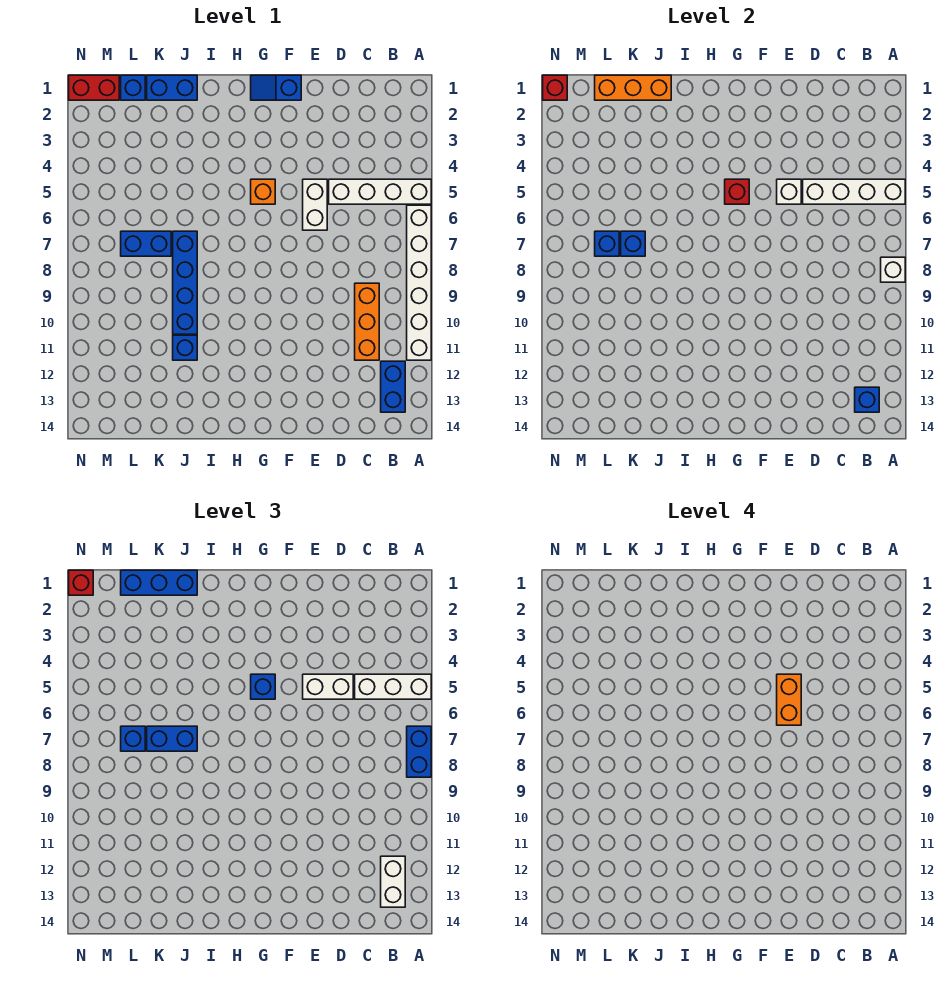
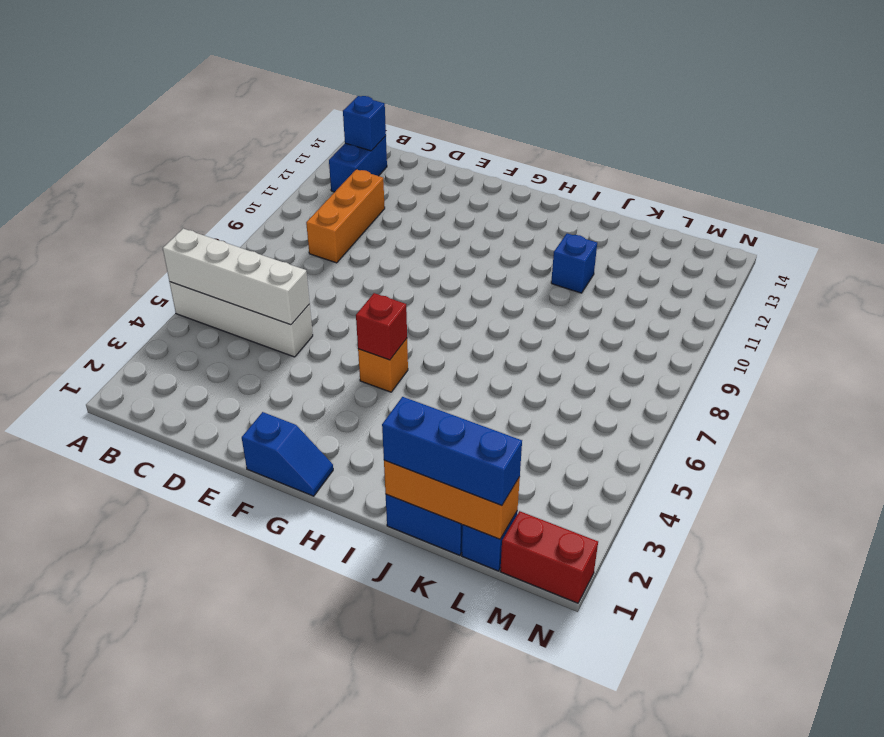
none -> white 1x6 brick [407,205,431,360]
none -> white 1x2 brick [303,179,327,230]
none -> blue 1x4 brick [173,231,197,334]
none -> blue 1x2 brick [121,231,171,256]

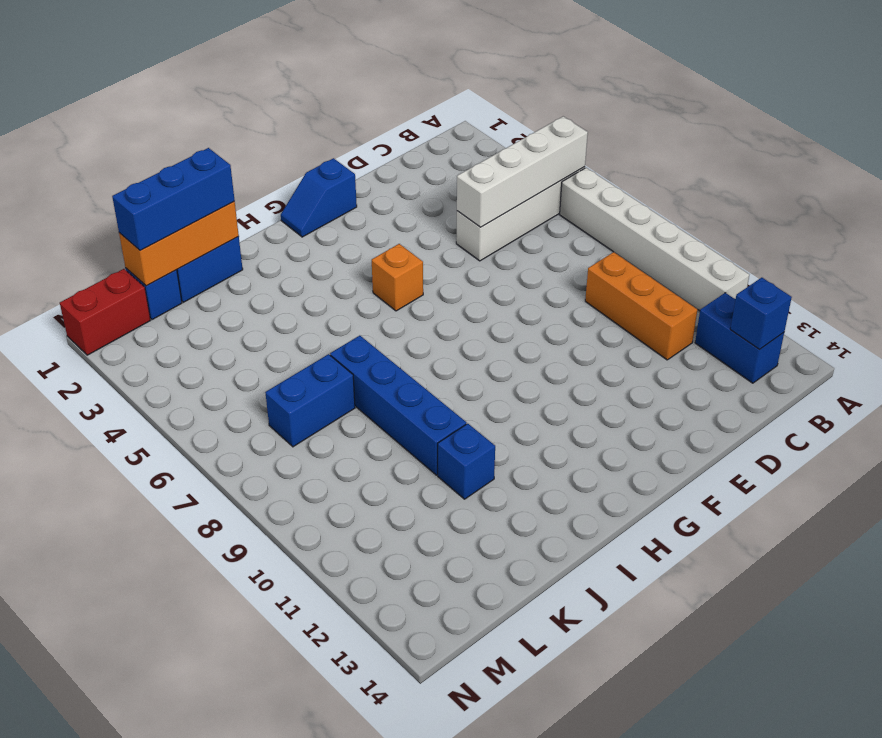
none -> white 1x2 brick [303,179,327,230]
none -> white 1x1 brick [881,257,905,282]
none -> white 1x1 brick [777,179,801,204]
none -> red 1x1 brick [725,179,749,204]

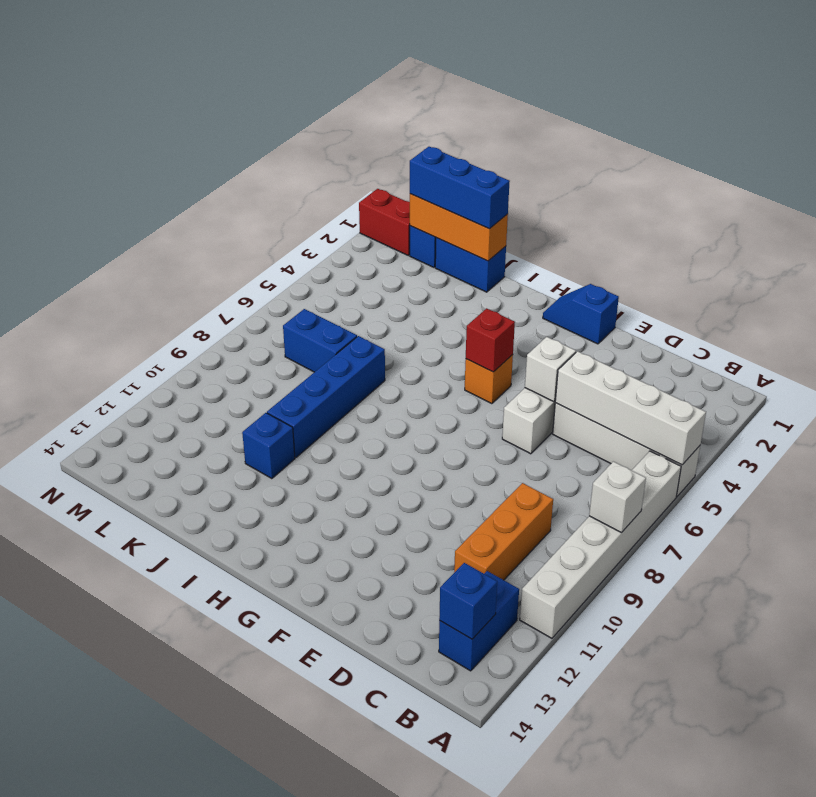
none -> blue 1x1 brick [621,231,645,256]
none -> blue 1x1 brick [595,231,619,256]
none -> red 1x1 brick [543,75,567,100]
none -> white 1x3 brick [355,674,431,699]

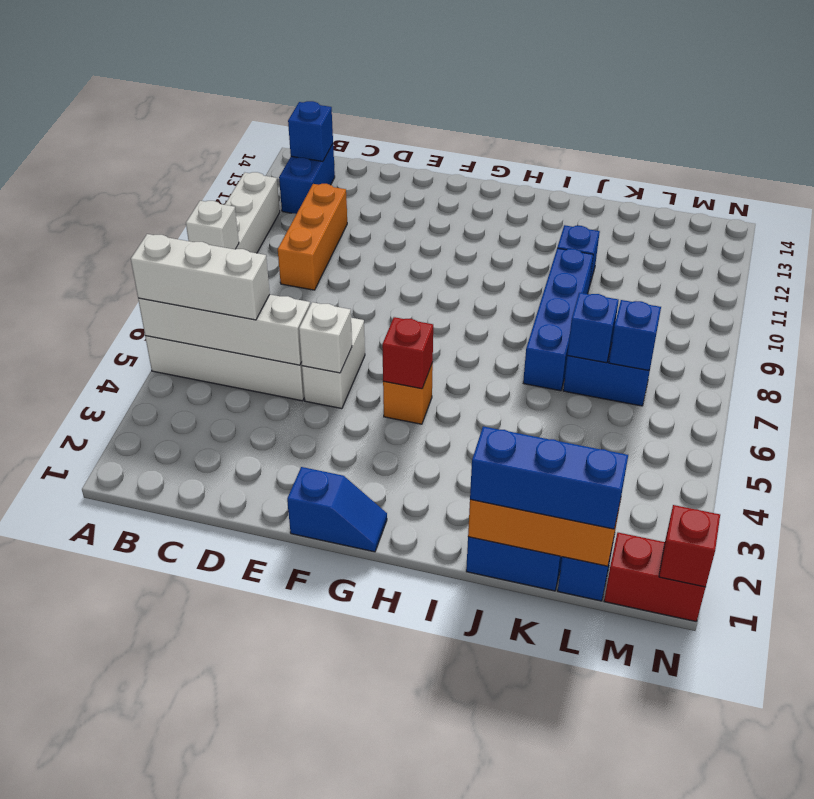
none -> blue 1x2 brick [407,726,431,777]
none -> white 1x2 brick [381,856,405,907]
none -> white 1x2 brick [303,674,353,699]
none -> blue 1x1 brick [251,674,275,699]

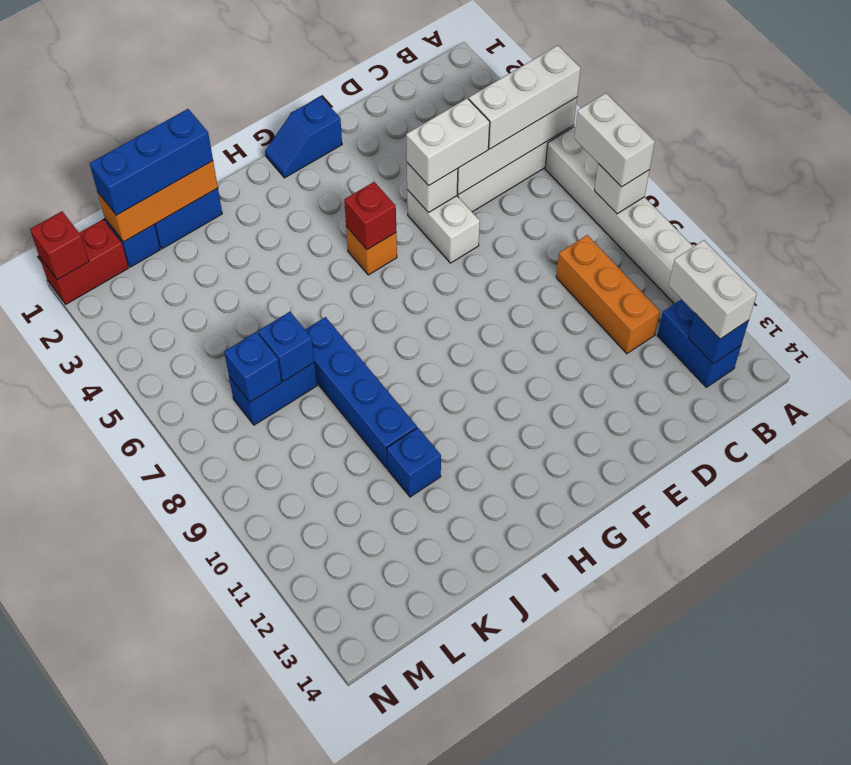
white 1x2 brick [574,93,655,187] -> blue 1x2 brick [407,726,431,777]
none -> blue 1x1 brick [251,674,275,699]
none -> blue 1x2 brick [147,726,197,751]
none -> blue 1x1 brick [121,726,145,751]
none -> red 1x1 brick [69,570,93,595]

